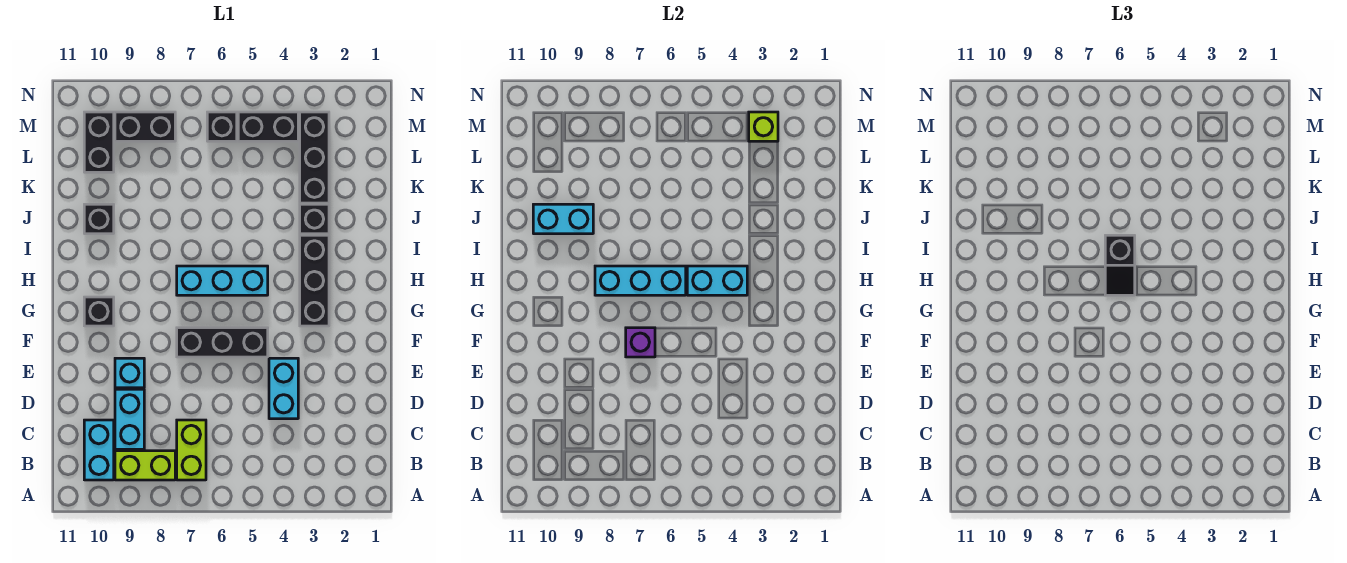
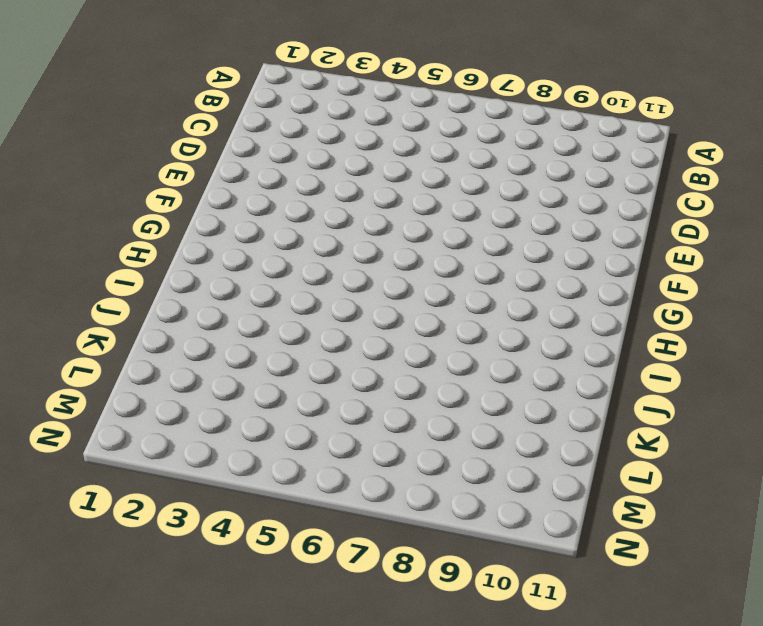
none -> lime 1x2 brick [177,420,206,480]
none -> lime 1x2 brick [115,451,175,480]
none -> cyan 1x2 brick [84,420,114,480]

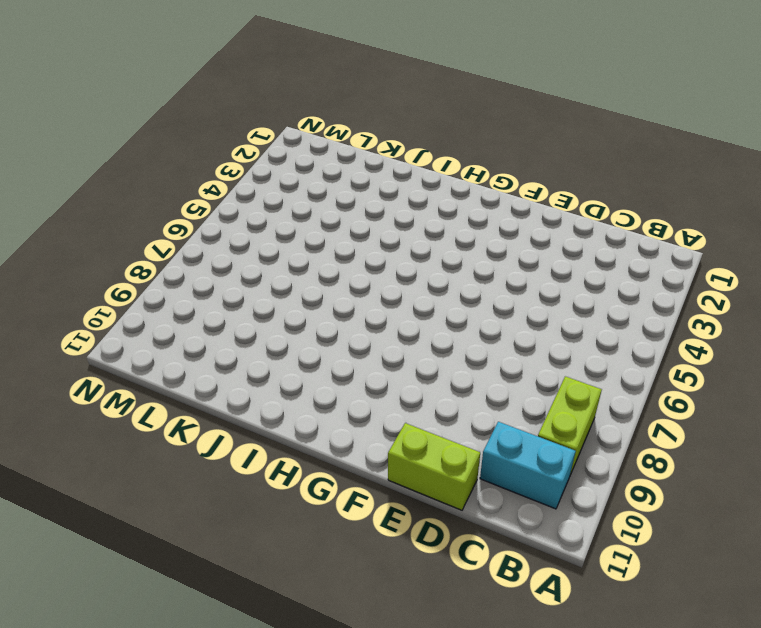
lime 1x2 brick [388,423,480,510] -> lime 1x2 brick moved to [177,420,206,480]
none -> cyan 1x2 brick [115,389,144,449]
none -> cyan 1x2 brick [269,358,298,419]
none -> cyan 1x1 brick [115,358,144,388]

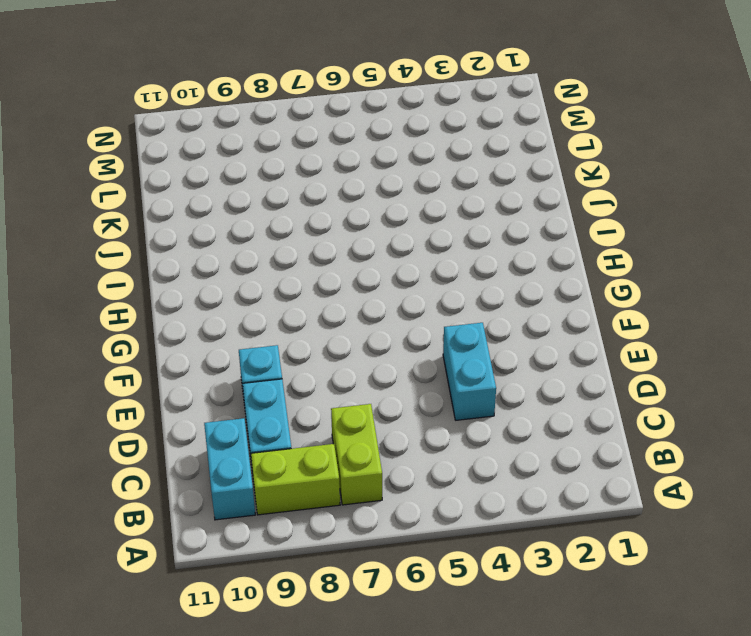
none -> black 1x3 brick [177,328,268,357]
none -> black 1x3 brick [300,235,329,326]
none -> black 1x1 brick [84,297,114,326]

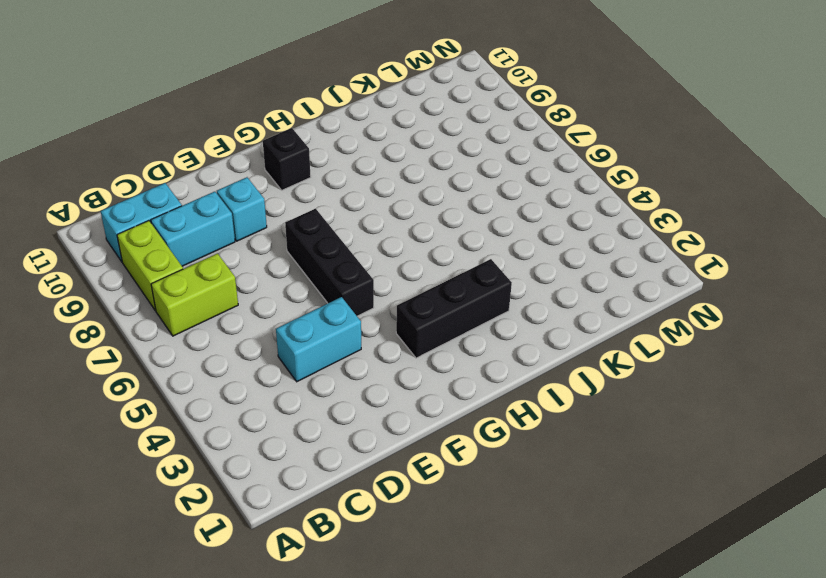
none -> cyan 1x3 brick [177,266,268,295]
none -> black 1x1 brick [300,204,329,234]
none -> black 1x1 brick [84,204,114,234]

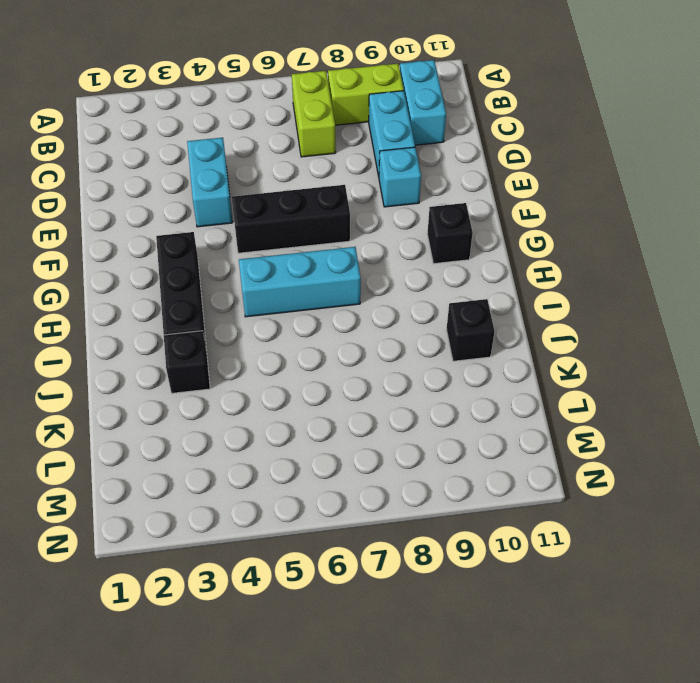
none -> black 1x3 brick [300,112,329,203]
none -> black 1x2 brick [84,112,114,172]
none -> black 1x2 brick [238,112,298,141]

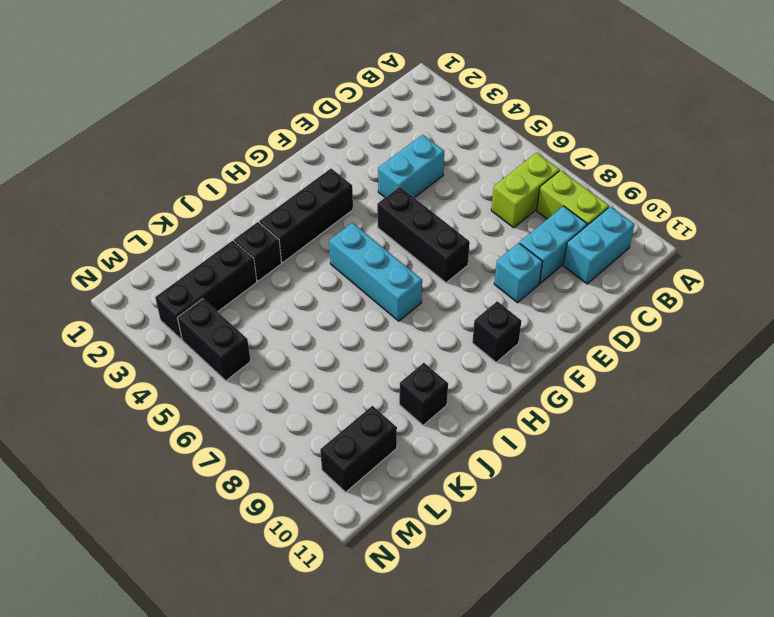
none -> black 1x1 brick [207,112,237,141]
none -> black 1x2 brick [115,112,175,141]
none -> purple 1x1 brick [626,328,655,357]

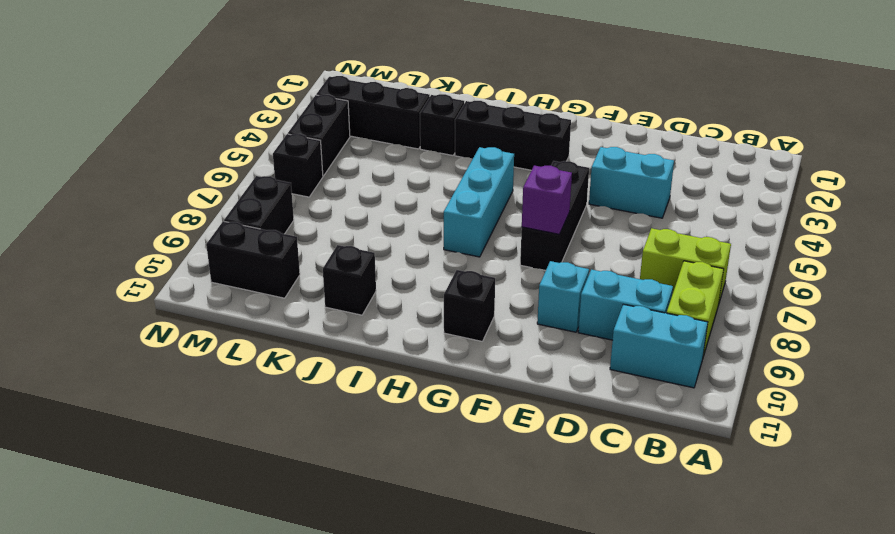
none -> cyan 1x2 brick [687,266,747,295]
none -> cyan 1x3 brick [595,266,686,295]
none -> cyan 1x2 brick [533,204,593,234]

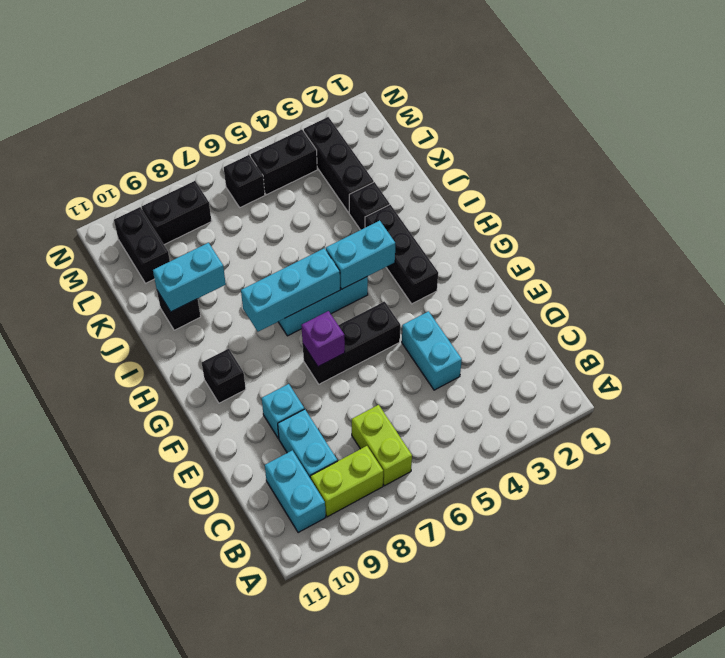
none -> lime 1x1 brick [749,112,778,141]
none -> black 1x2 slope [1105,235,1135,295]

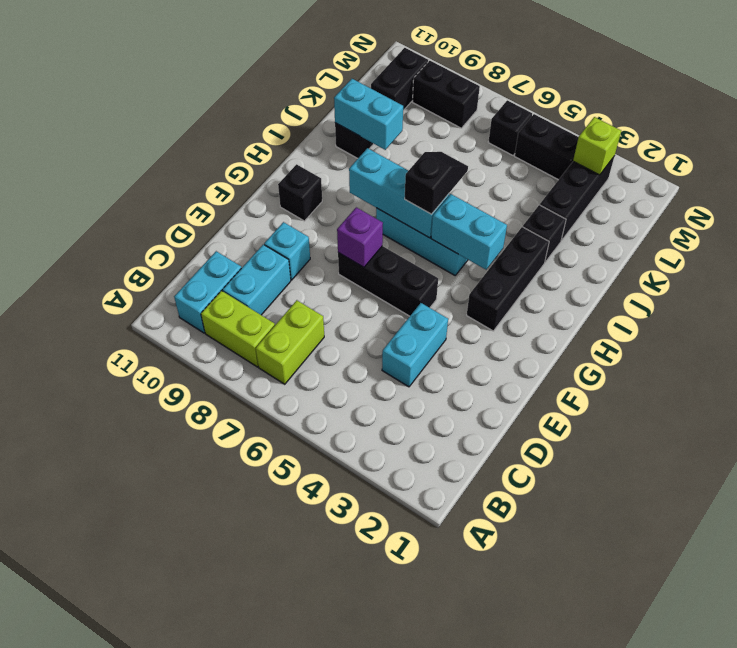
black 1x2 slope [405,152,468,214] -> black 1x2 slope turned to [1105,235,1135,295]

